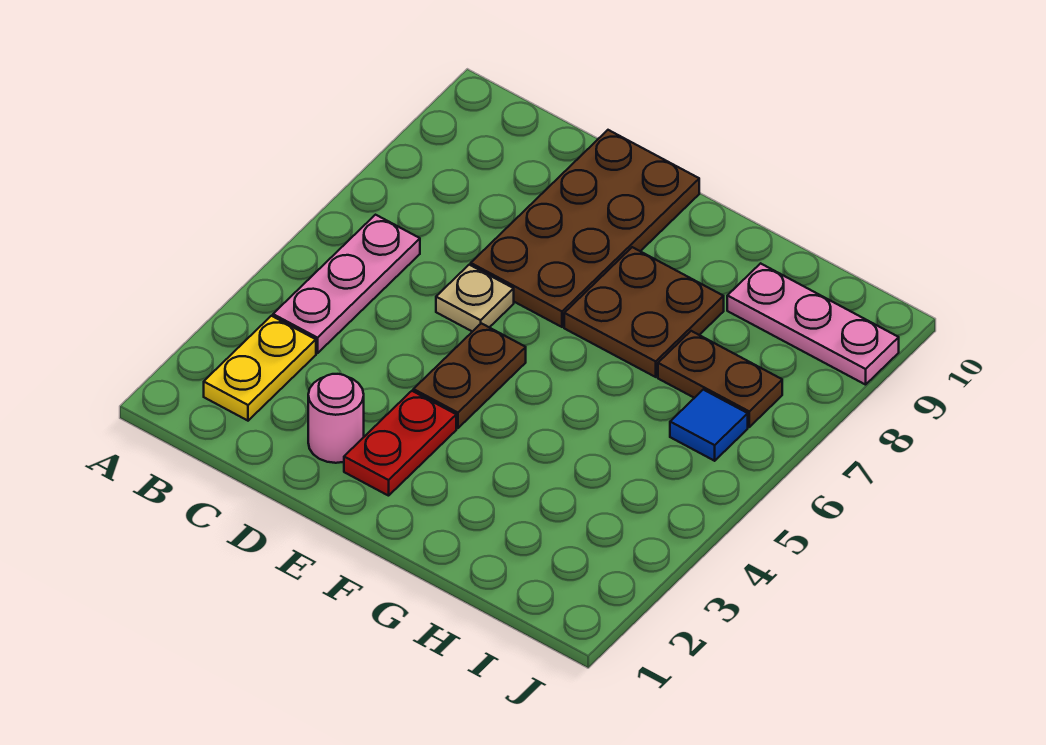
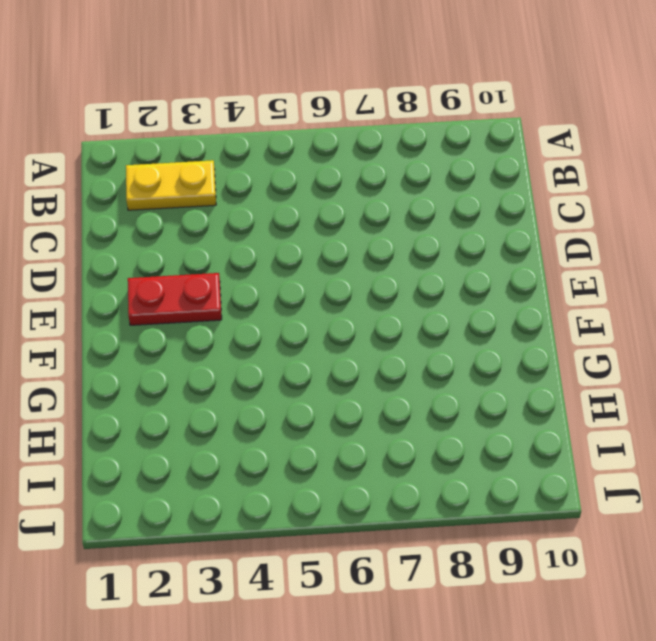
none -> pink 1x3 plate [273,215,420,353]
none -> pink 1x1 round brick [308,374,364,463]

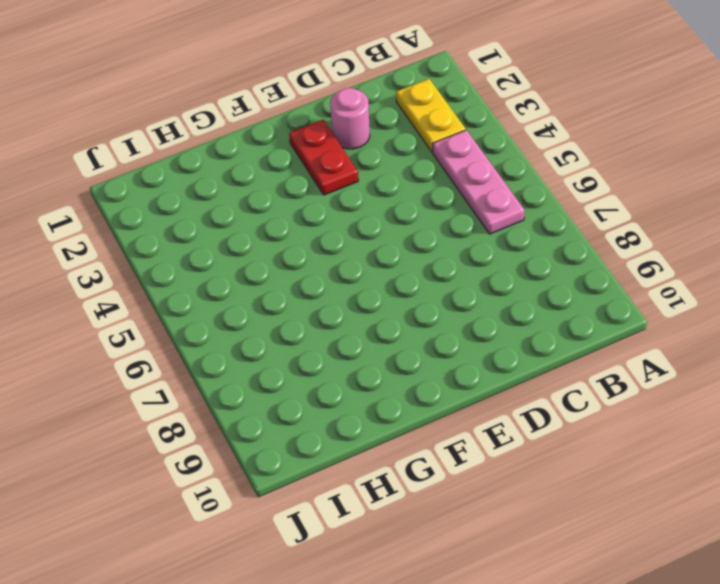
none -> tan 1x1 plate [436,265,514,332]
none -> brown 2x4 plate [471,130,699,327]

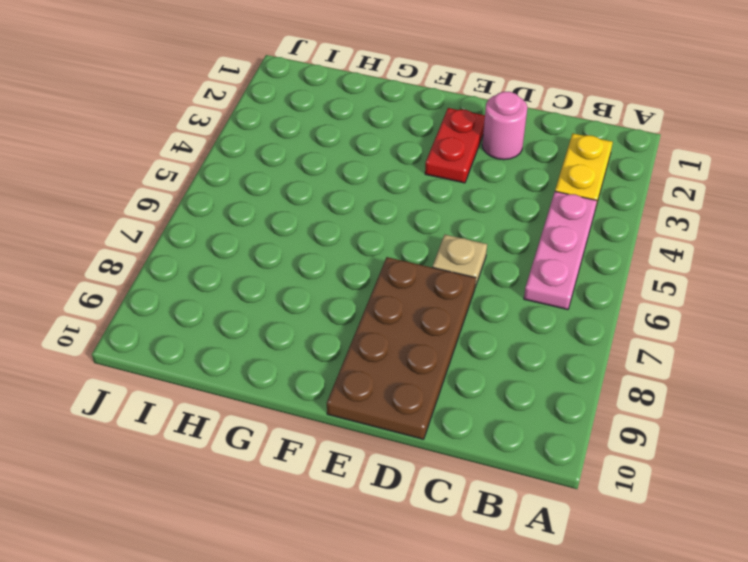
none -> brown 1x2 plate [413,323,526,428]
none -> brown 2x2 plate [564,247,724,377]

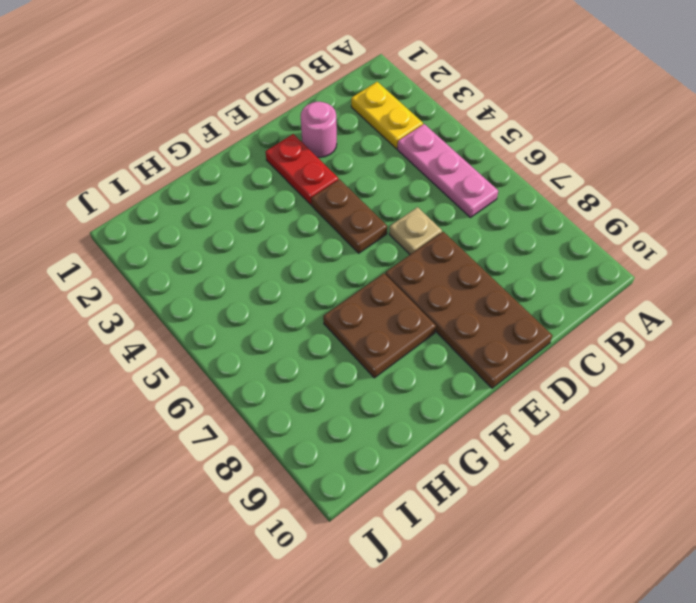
none -> brown 1x2 plate [658,331,782,427]
none -> pink 1x3 plate [727,263,899,385]

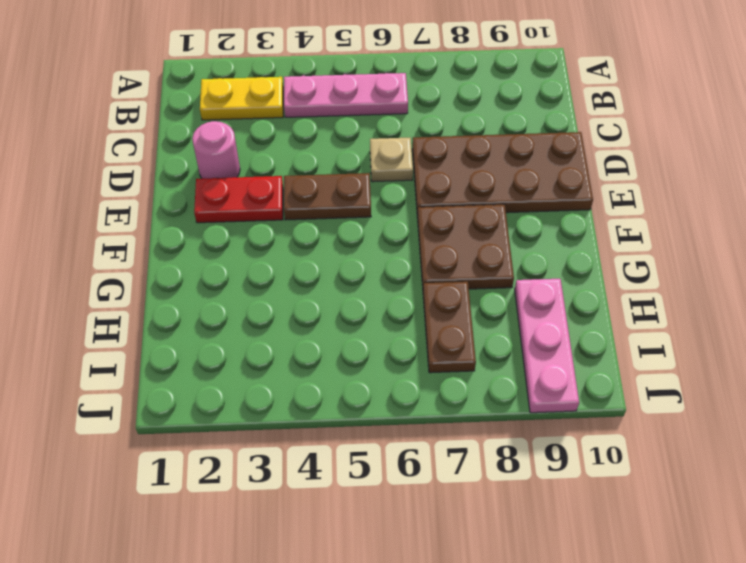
none -> blue 1x1 tile [670,390,748,461]

